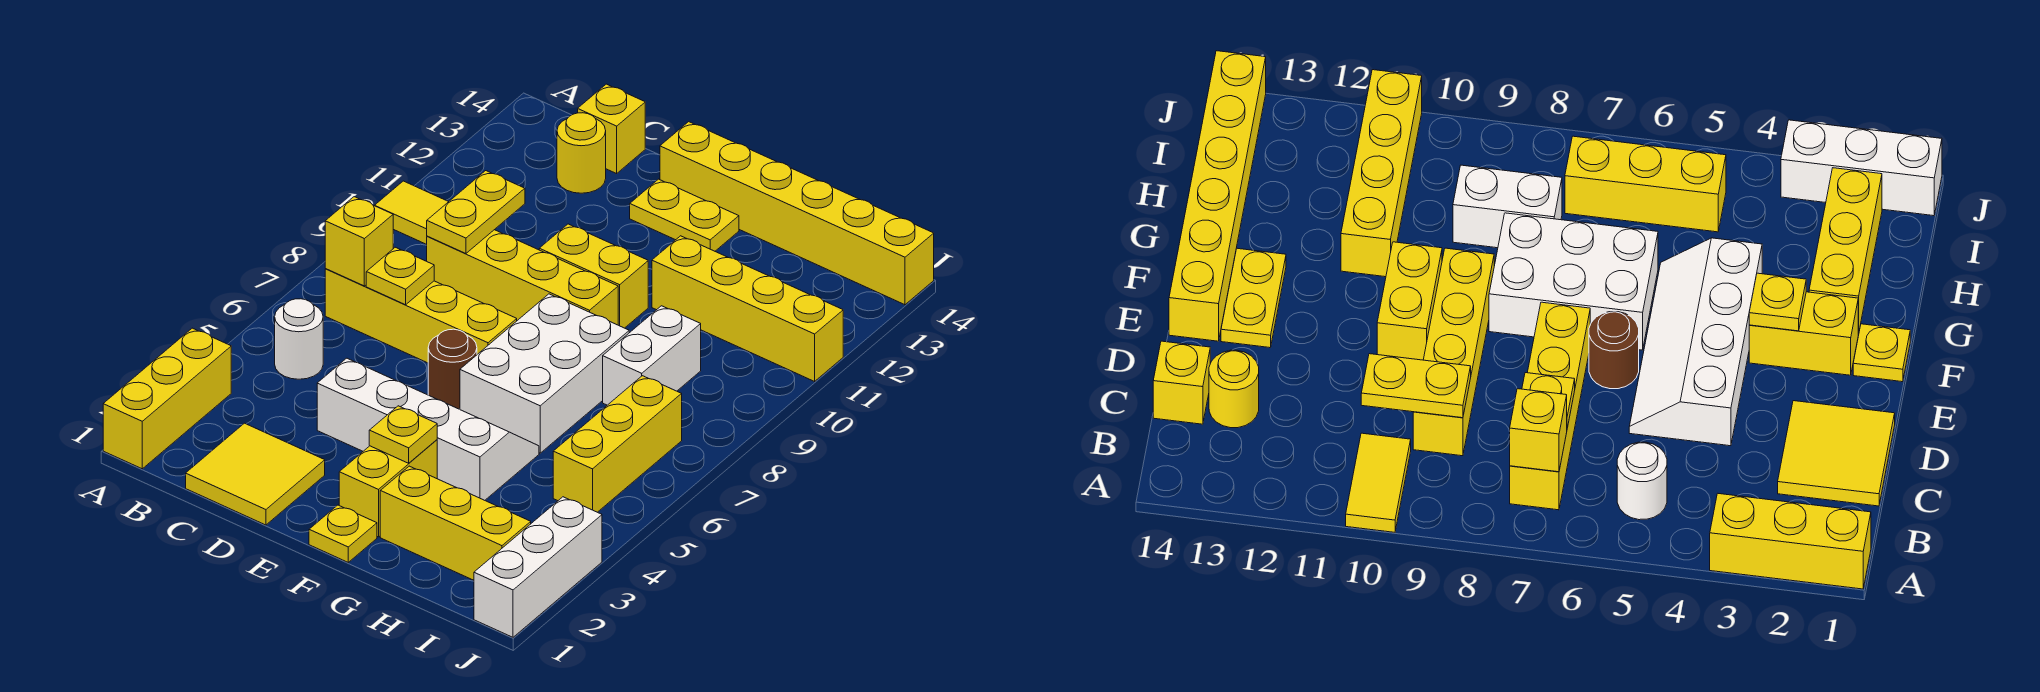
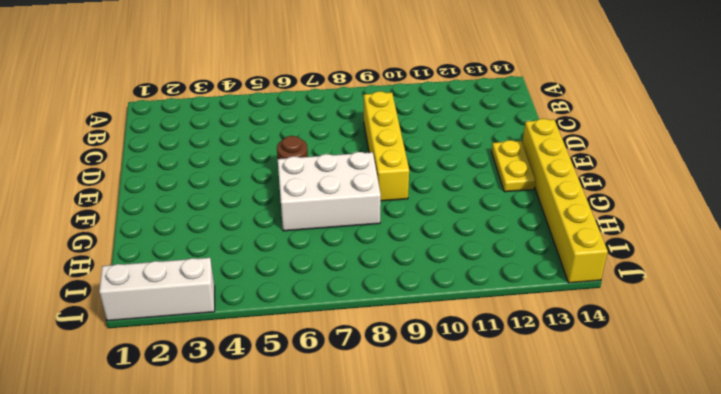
none -> yellow 1x3 brick [103,328,231,469]
none -> yellow 1x2 tile [375,181,448,244]
none -> white 1x1 round brick [275,299,323,379]

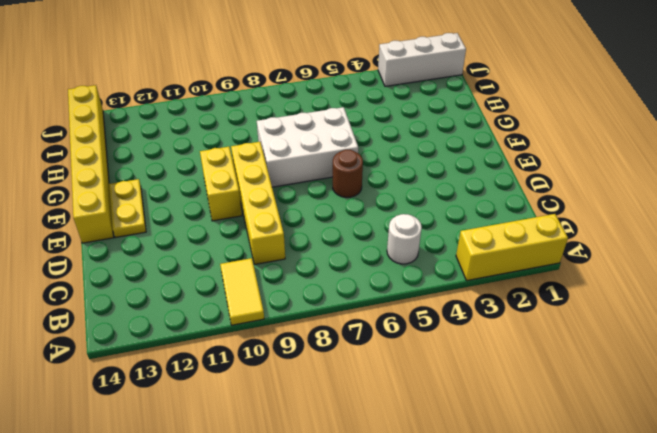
none -> yellow 1x4 brick [325,269,517,363]
none -> yellow 2x2 tile [186,423,325,525]
none -> yellow 1x1 round brick [557,113,606,193]

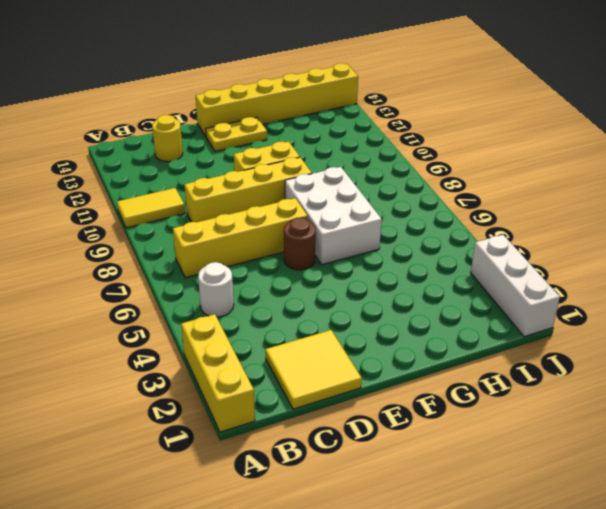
none -> yellow 1x1 brick [578,84,645,174]
none -> white 2x4 slope [317,358,539,500]
none -> yellow 1x1 plate [309,505,377,562]

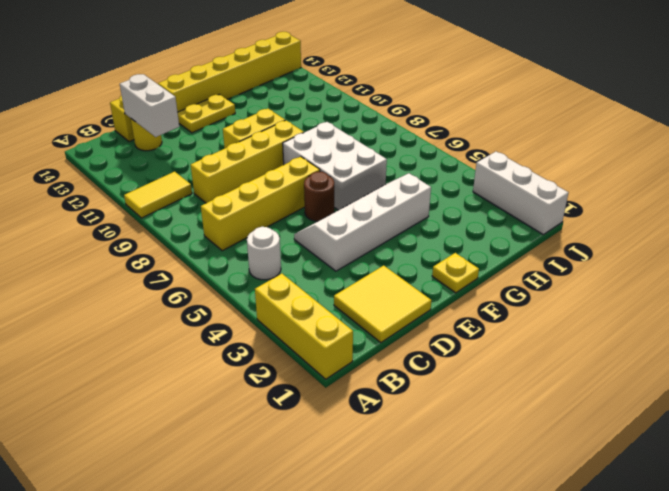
white 1x2 brick [120,74,179,137] -> white 1x2 brick moved to [603,306,701,405]
none -> yellow 1x2 brick [339,440,437,537]
none -> yellow 1x3 brick [380,466,531,580]
none -> yellow 1x4 brick [652,236,843,381]

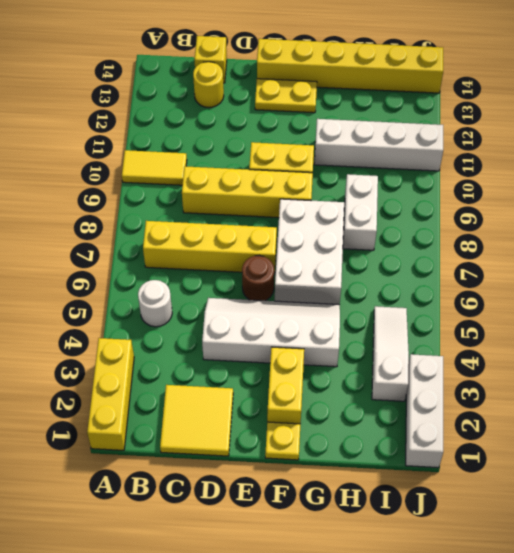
white 1x4 brick [314,119,443,171] -> yellow 1x4 brick [652,236,843,381]
white 1x3 slope [372,306,409,401] -> yellow 1x3 brick [553,376,682,512]
none -> yellow 1x3 brick [380,466,531,580]
none -> yellow 1x1 brick [325,197,393,286]
none -> yellow 1x1 plate [366,247,434,305]

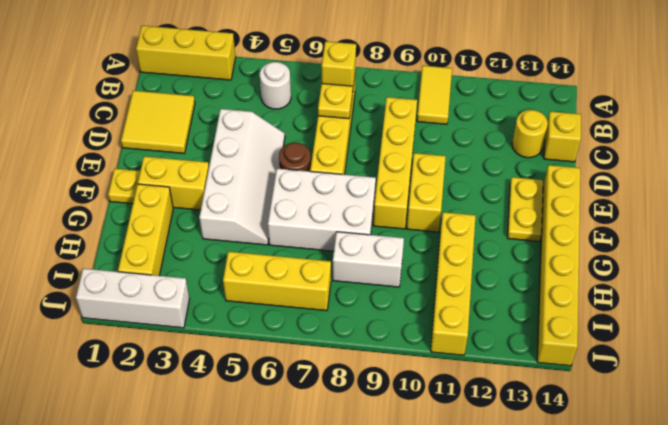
none -> yellow 1x2 plate [427,171,525,254]
none -> yellow 1x1 plate [369,406,437,463]

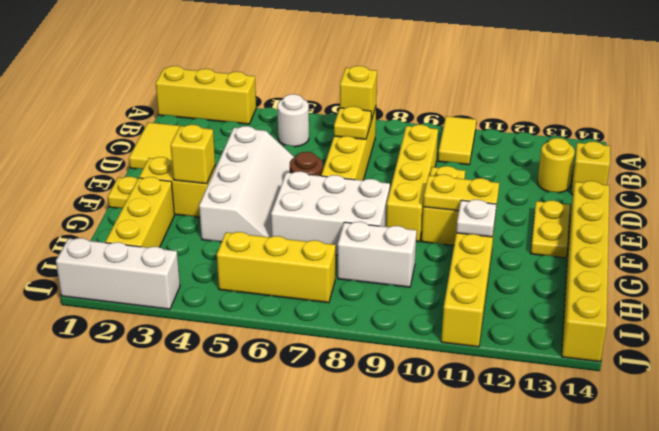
yellow 1x1 brick [171,125,215,184] -> yellow 1x1 plate [369,406,437,463]
yellow 1x2 plate [423,174,499,211] -> yellow 1x2 plate moved to [427,171,525,254]
white 1x1 plate [456,200,496,237] -> none

